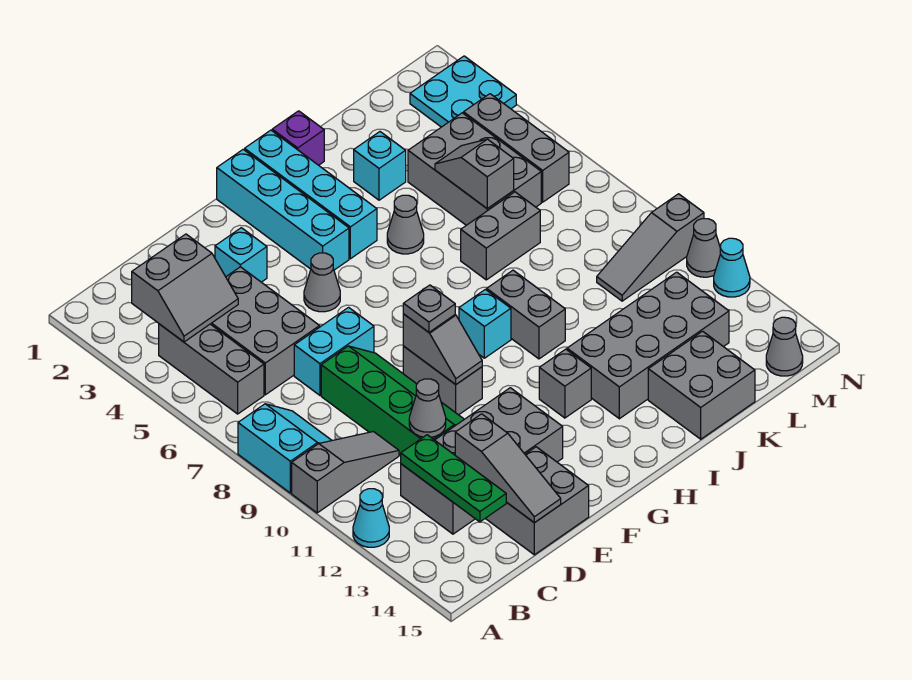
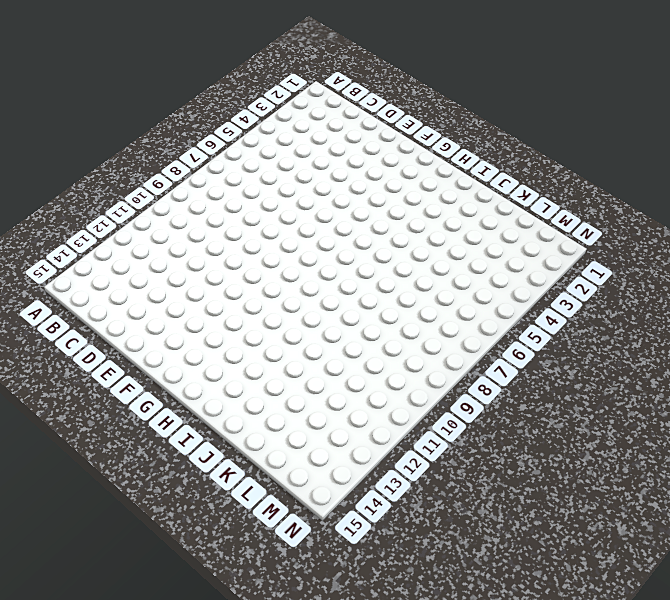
none -> cyan 2x2 slope [238,404,332,493]
none -> grey 1x3 slope [292,432,399,513]
none -> cyan 1x1 cone [353,489,389,547]
none -> grey 1x3 brick [159,324,264,414]

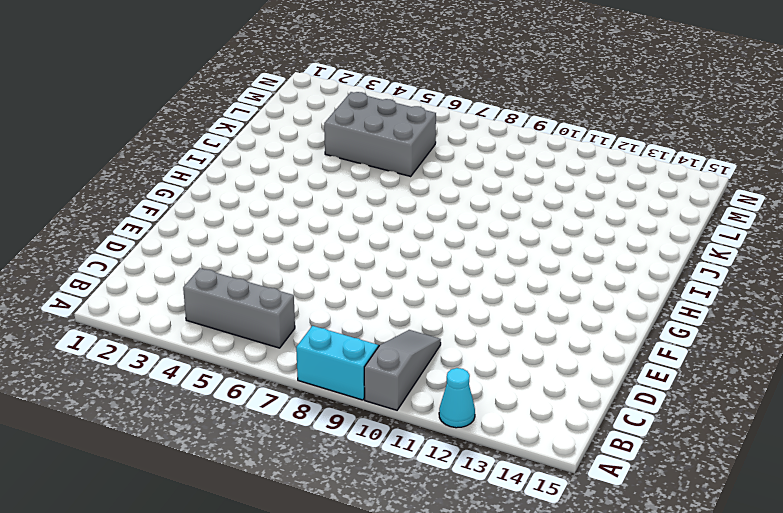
none -> grey 2x3 brick [211,267,320,395]
none -> grey 2x4 brick [401,388,563,534]
none -> cyan 1x2 brick [294,307,374,395]
none -> green 2x4 slope [321,346,464,456]

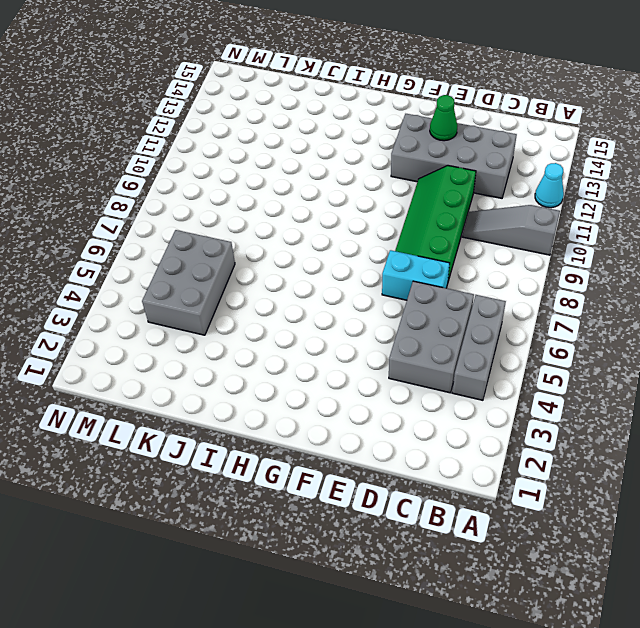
green 1x1 cone [430,95,457,141] -> none
none -> cyan 2x2 slope [238,404,332,493]
none -> grey 2x2 brick [485,447,589,555]
none -> cyan 1x1 brick [215,228,267,282]
none -> grey 1x1 cone [304,253,340,312]

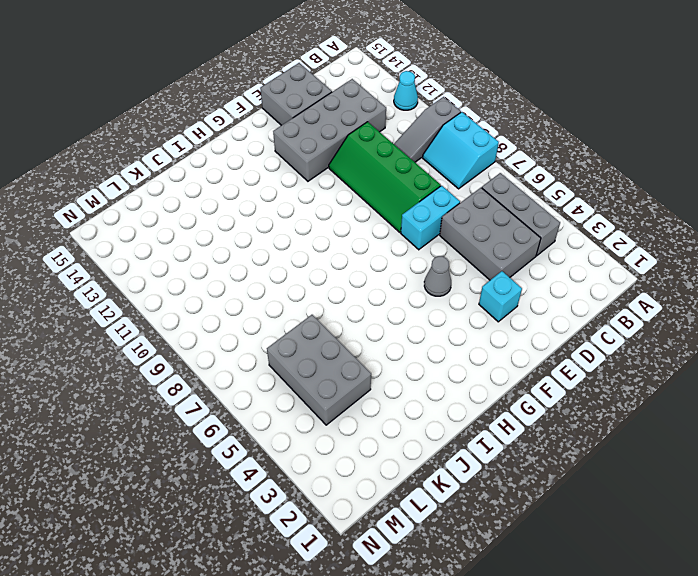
none -> grey 1x2 brick [403,346,482,415]
none -> cyan 1x4 brick [217,149,349,270]
none -> cyan 1x4 brick [245,130,377,259]
none -> cyan 1x1 brick [459,289,511,358]

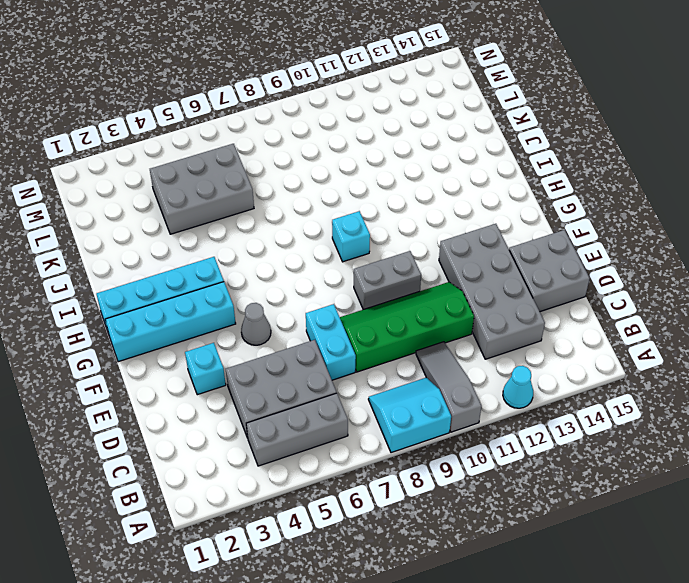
none -> grey 1x1 brick [539,349,591,418]
none -> purple 1x1 brick [272,111,324,165]
none -> grey 1x1 cone [387,195,424,254]
none -> grey 1x2 brick [487,270,565,359]

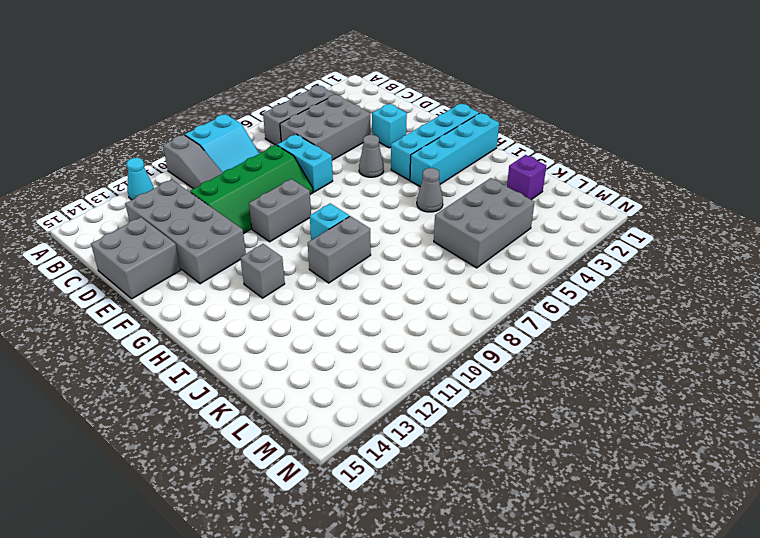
purple 1x1 brick [507,155,546,200] -> purple 1x1 brick moved to [272,111,324,165]
none -> grey 2x4 brick [567,272,729,419]
none -> cyan 1x1 brick [354,132,406,200]
none -> grey 1x2 brick [461,192,540,280]
none -> grey 2x2 brick [648,331,755,439]

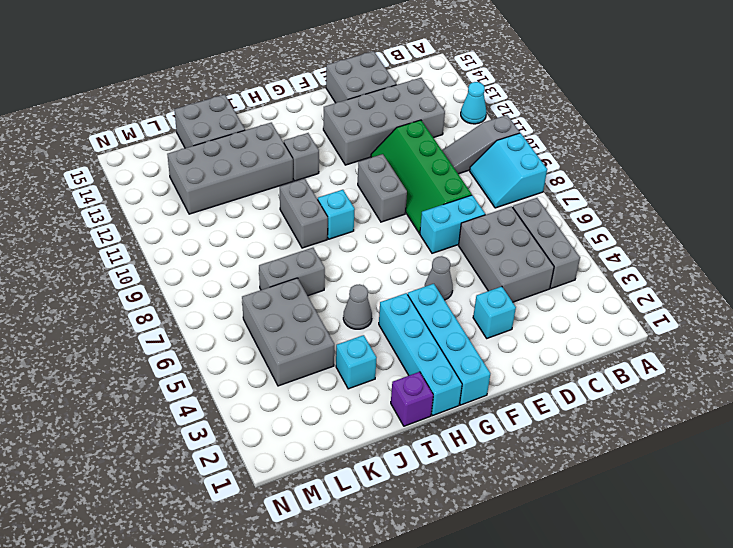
none -> grey 1x3 slope [597,194,704,301]
none -> cyan 2x2 plate [410,56,516,127]
none -> grey 1x3 brick [464,94,569,202]
none -> grey 1x1 cone [766,317,803,376]

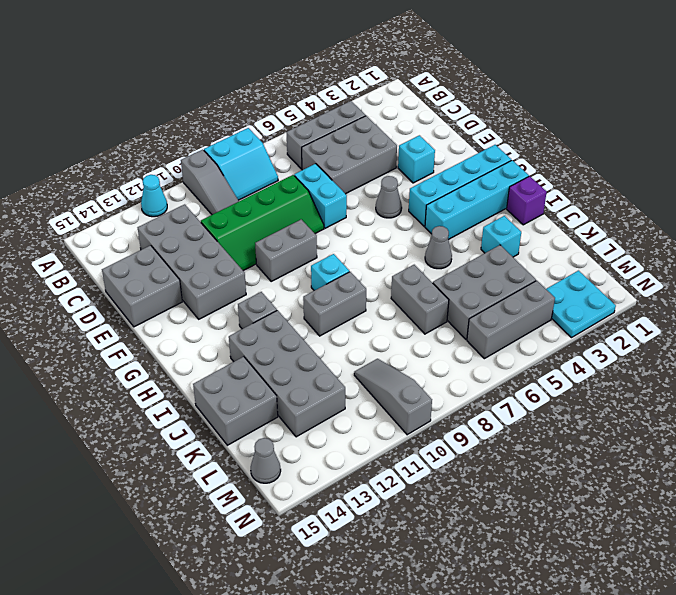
none -> grey 1x1 cone [687,219,720,277]
none -> cyan 1x1 cone [714,238,750,297]
none -> grey 2x2 slope [132,234,238,342]
none -> green 1x3 plate [401,435,506,522]

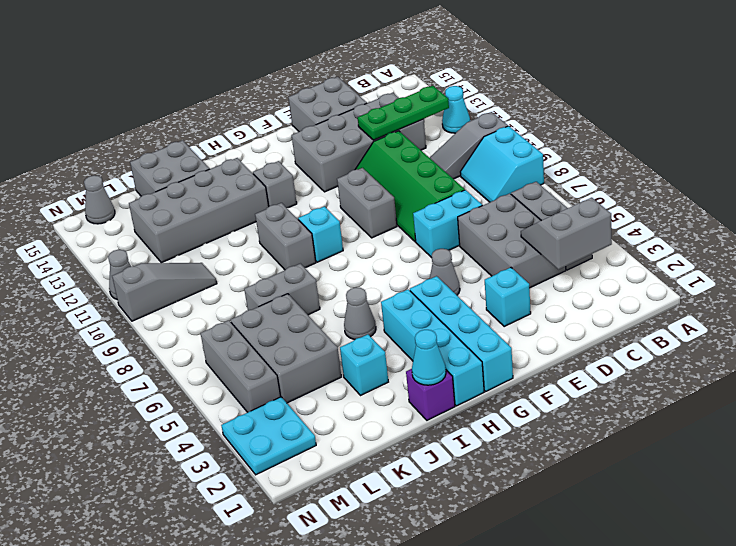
green 1x3 plate [358,86,449,140] -> green 1x3 plate turned to [401,435,506,522]
cyan 1x1 cone [412,330,446,385] -> cyan 1x1 cone moved to [714,238,750,297]
none -> grey 1x1 cone [409,379,446,437]
none -> grey 1x3 slope [455,414,561,523]
none -> grey 1x2 slope [403,314,482,384]
none -> grey 1x2 slope [435,139,514,209]

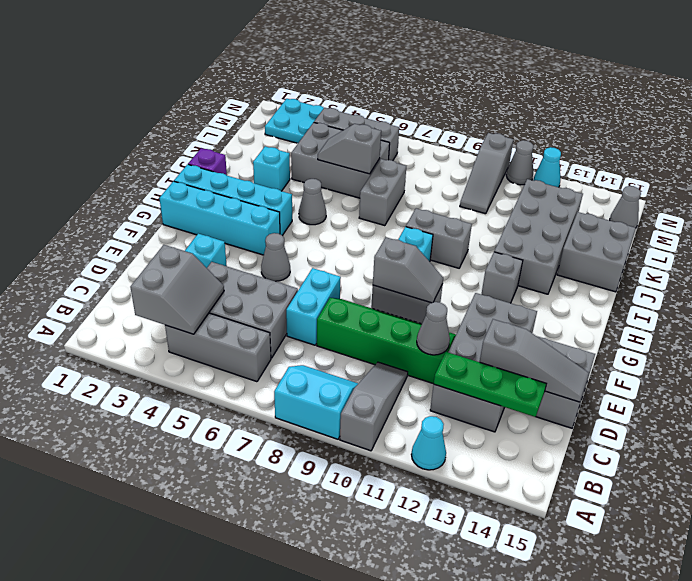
none -> grey 1x1 plate [403,285,455,332]

